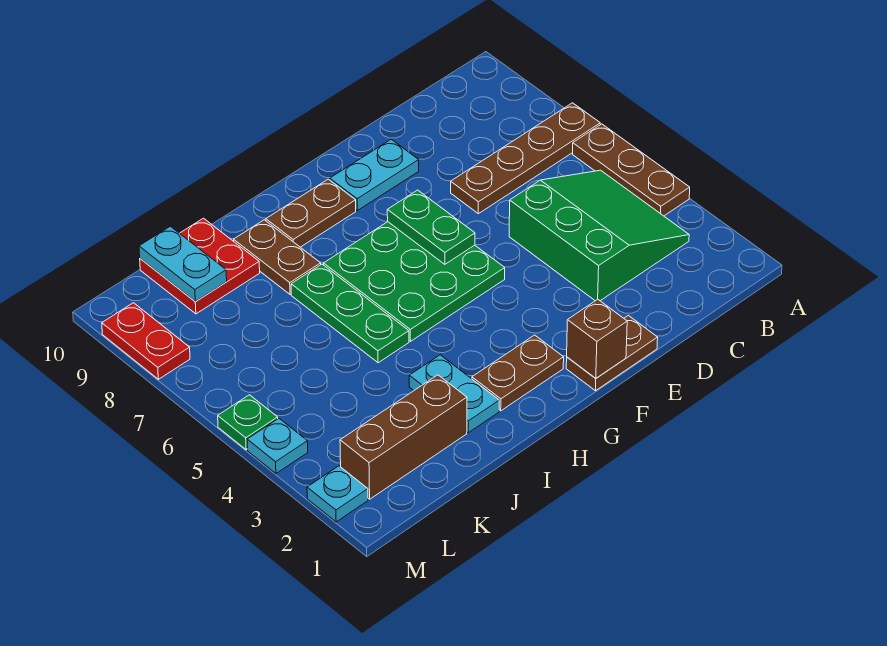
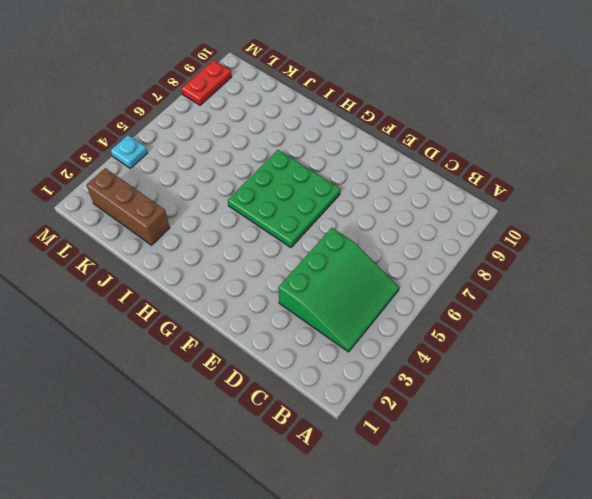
none -> brown 1x3 plate [573,124,690,216]
none -> brown 1x4 plate [451,103,600,214]
none -> brown 1x2 plate [566,315,658,391]

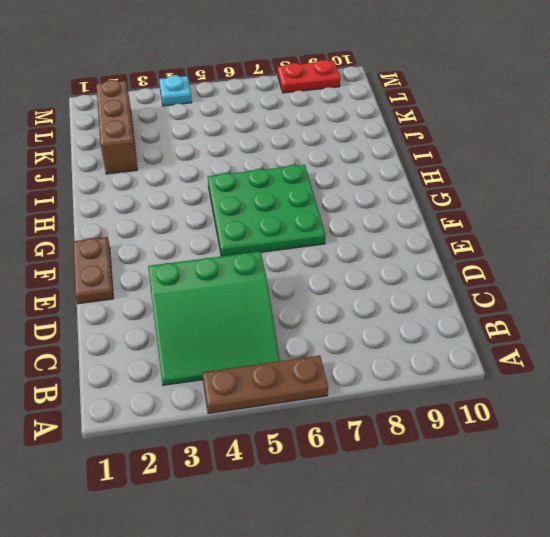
none -> brown 1x4 plate [451,103,600,214]
none -> cyan 1x2 plate [330,139,419,210]
none -> brown 1x2 plate [472,335,564,411]

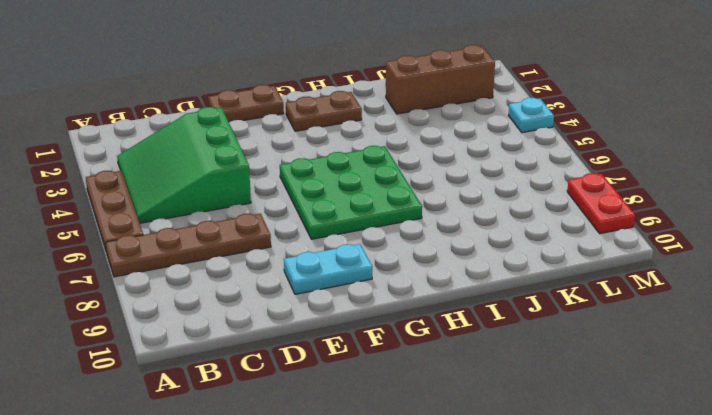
none -> brown 1x2 plate [266,179,356,247]
none -> cyan 1x2 plate [409,355,499,433]
none -> green 1x3 plate [291,264,409,363]

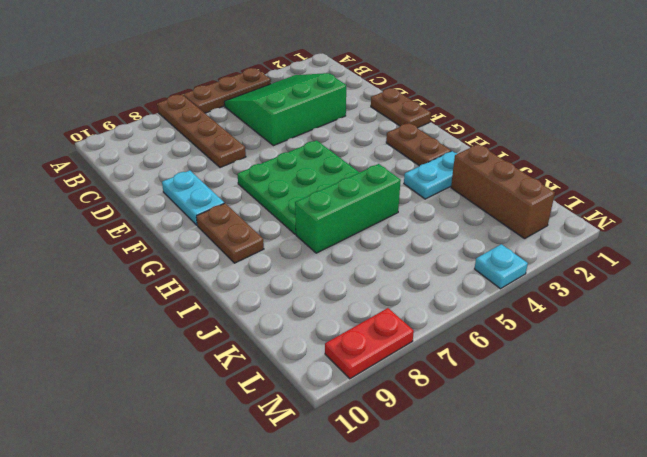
green 1x3 brick [295,164,401,253] -> green 1x3 plate [291,264,409,363]
none -> brown 1x2 plate [234,220,321,294]
none -> red 2x2 plate [140,218,260,314]
none -> cyan 1x1 plate [307,466,368,522]

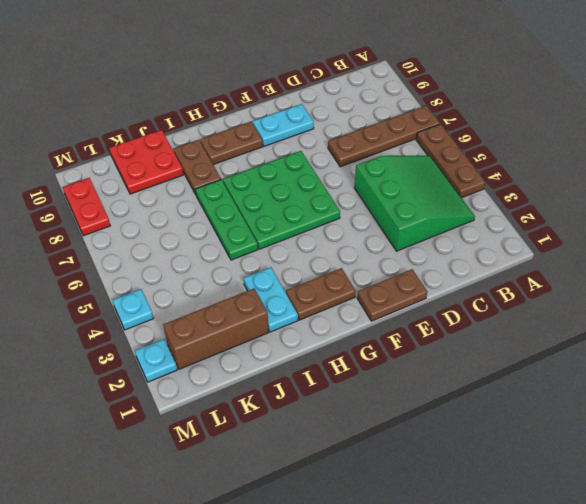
none -> green 1x1 plate [218,395,278,450]
none -> brown 1x1 brick [567,299,627,378]
none -> green 1x2 plate [387,190,475,264]

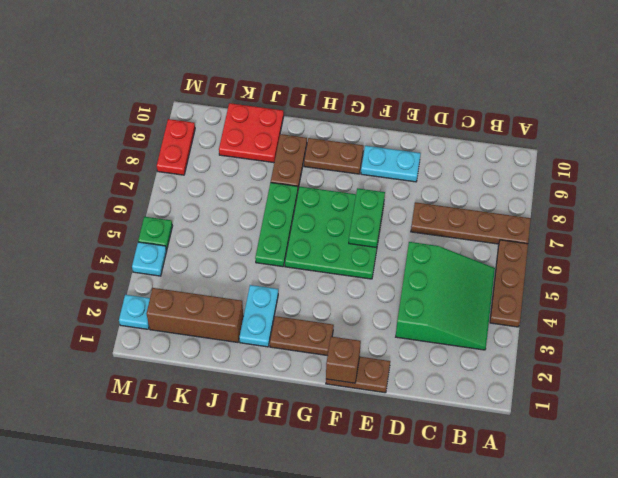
none -> cyan 1x2 plate [139,226,227,301]

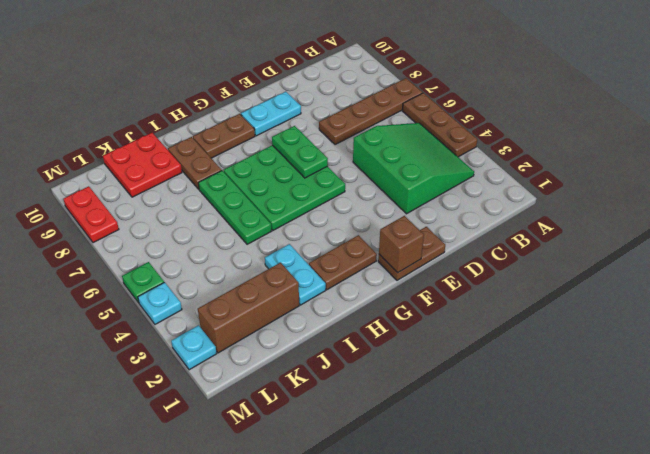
none -> cyan 1x2 plate [139,226,227,301]

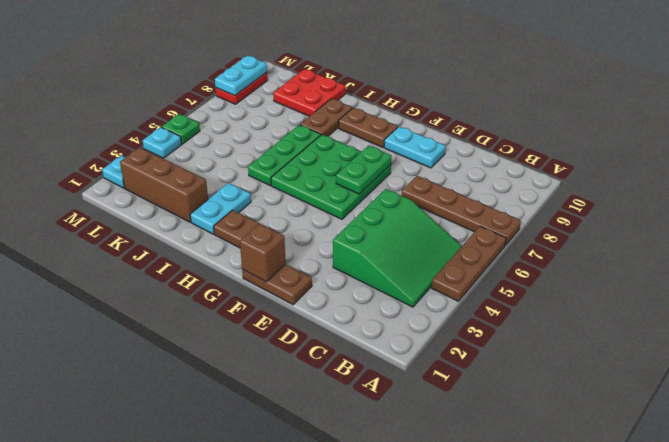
cyan 1x2 plate [215,56,267,96] -> cyan 1x2 plate moved to [139,226,227,301]

